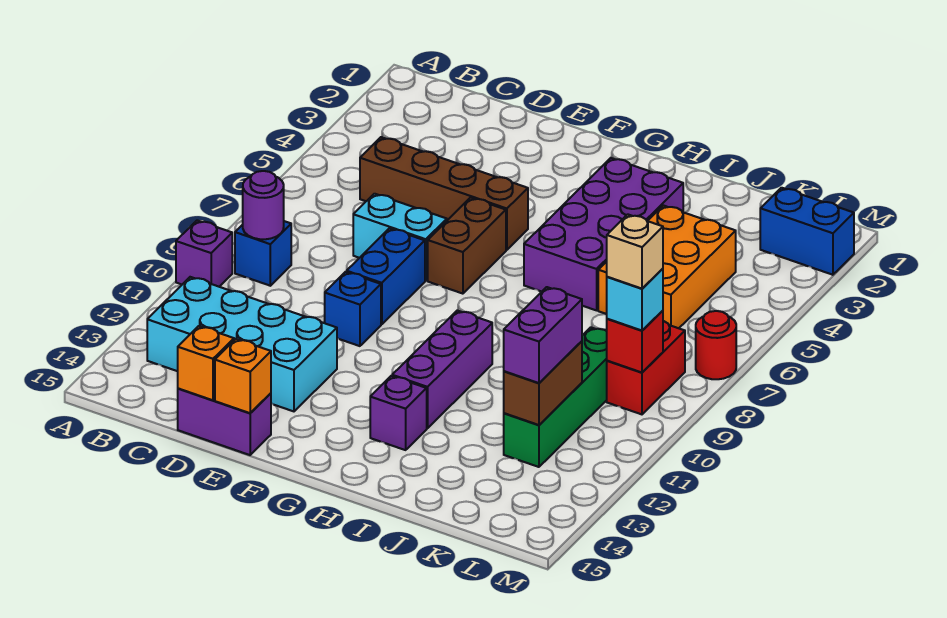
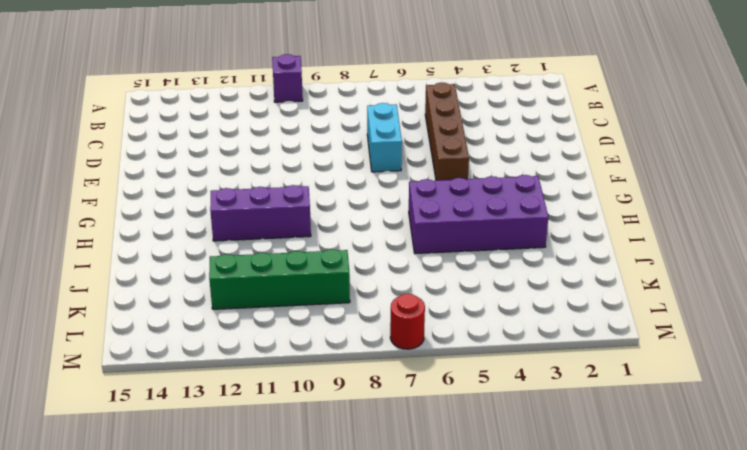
none -> blue 1x1 brick [235,221,291,286]
none -> cyan 2x4 brick [147,277,337,411]
none -> purple 1x2 brick [178,388,271,455]

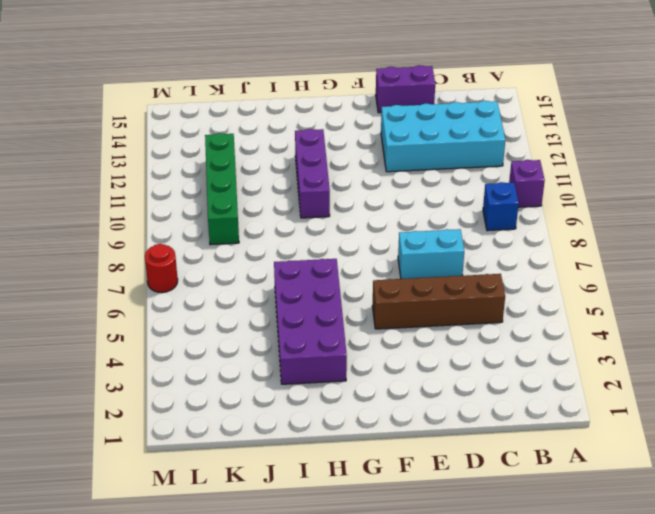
none -> blue 1x2 brick [347,228,425,324]
none -> blue 1x1 brick [325,272,381,346]
none -> brown 1x2 brick [428,198,506,294]

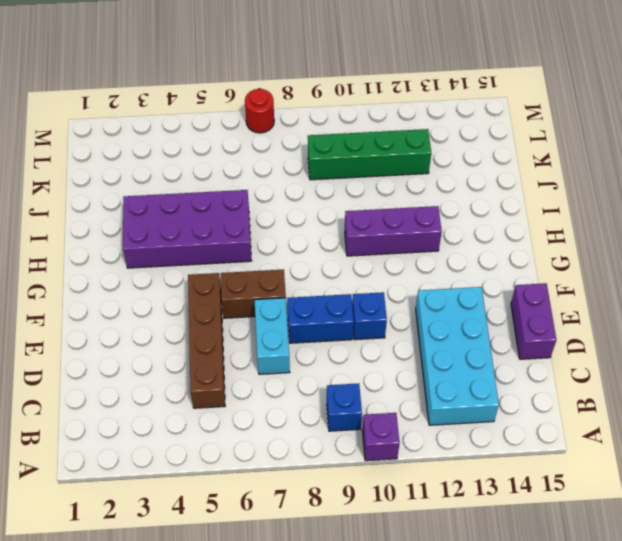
none -> purple 1x1 brick [370,376,427,450]
none -> orange 2x3 brick [598,205,736,328]
none -> blue 1x2 brick [760,188,854,275]

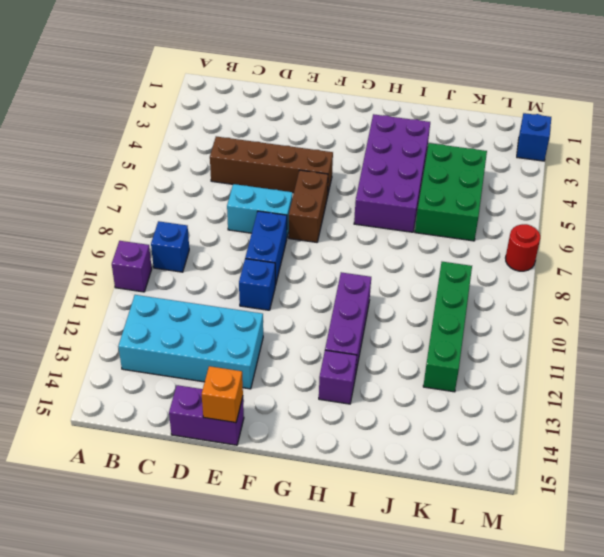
green 2x3 brick [415,143,487,241] -> orange 2x3 brick [598,205,736,328]
blue 1x1 brick [517,113,551,161] -> blue 1x2 brick [760,188,854,275]
none -> red 1x2 brick [607,321,685,414]
none -> purple 1x1 round brick [243,171,284,239]
none -> orange 1x1 brick [178,326,234,400]

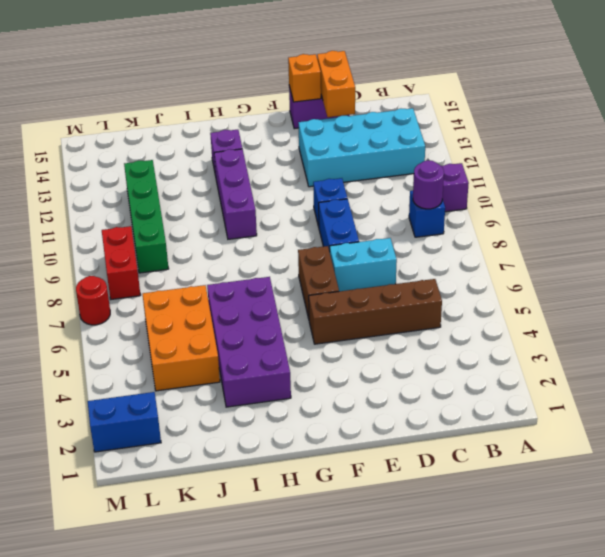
orange 1x2 brick [317,51,355,117] -> orange 1x1 brick [178,326,234,400]
none -> brown 1x2 brick [504,341,582,425]
none -> red 1x1 brick [607,311,663,372]
none -> purple 1x2 brick [504,287,582,383]

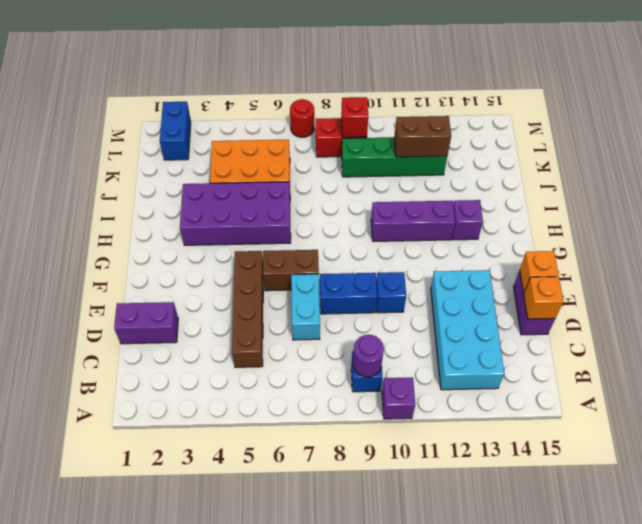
purple 1x2 brick [114,302,178,344] -> purple 1x2 brick moved to [504,287,582,383]
none -> cyan 1x1 brick [607,269,663,331]
none -> tan 1x1 brick [607,214,663,289]

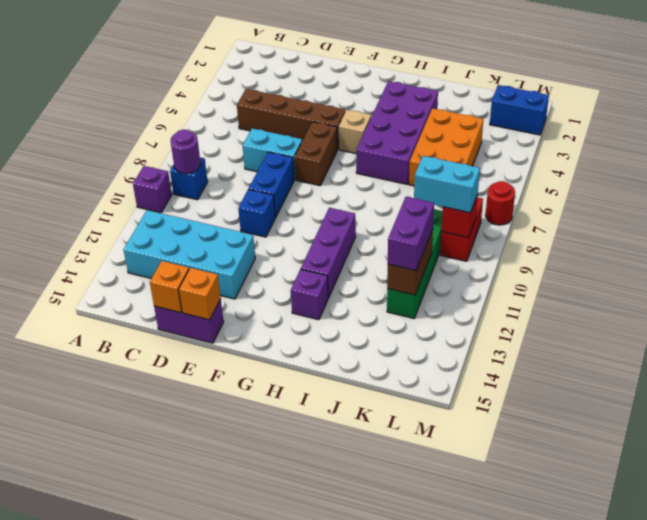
tan 1x1 brick [339,110,371,153] -> tan 1x1 brick moved to [607,214,663,289]
cyan 1x2 brick [414,156,480,213] -> cyan 1x1 brick [607,269,663,331]

